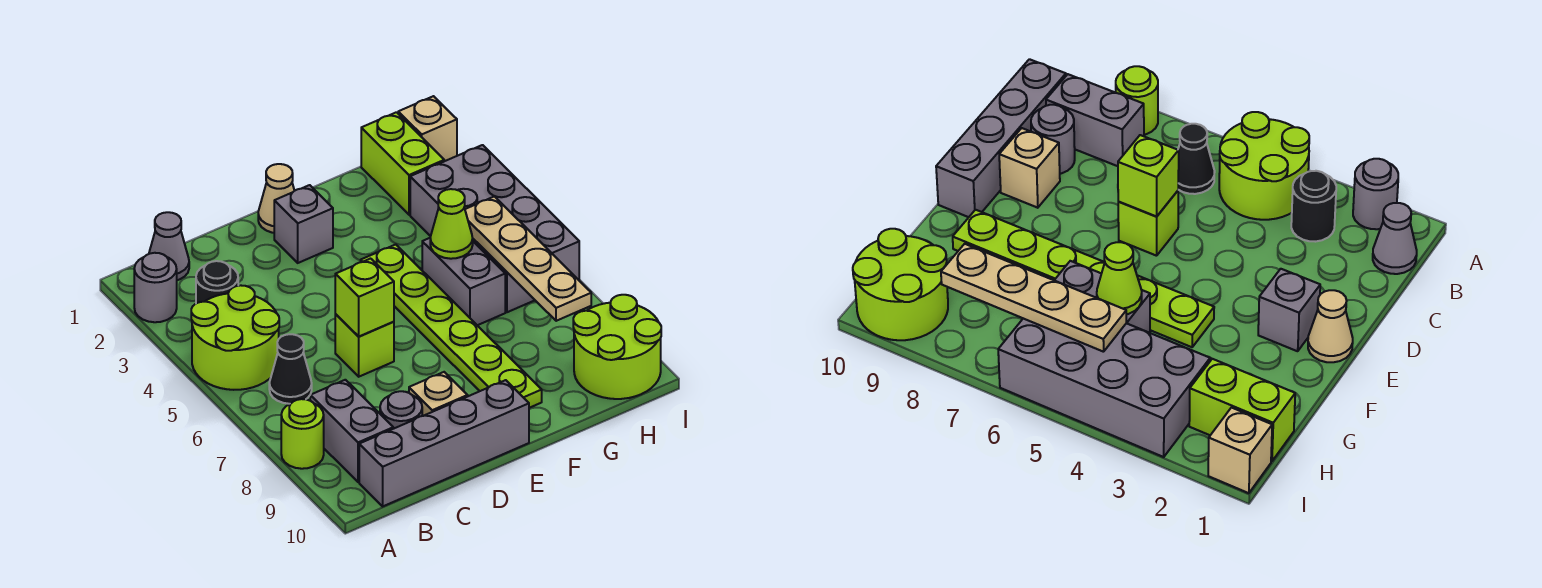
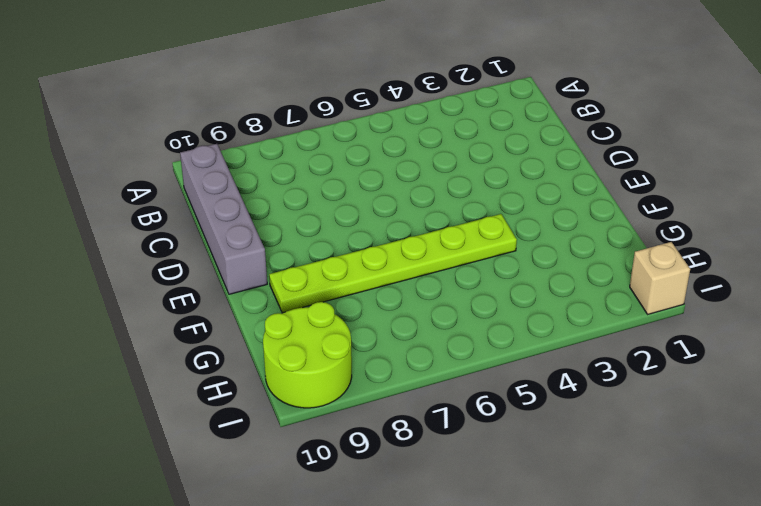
none -> grey 1x1 round brick [134,253,177,322]
none -> lime 2x2 round brick [191,285,279,390]
none -> lime 1x1 round brick [281,399,324,469]

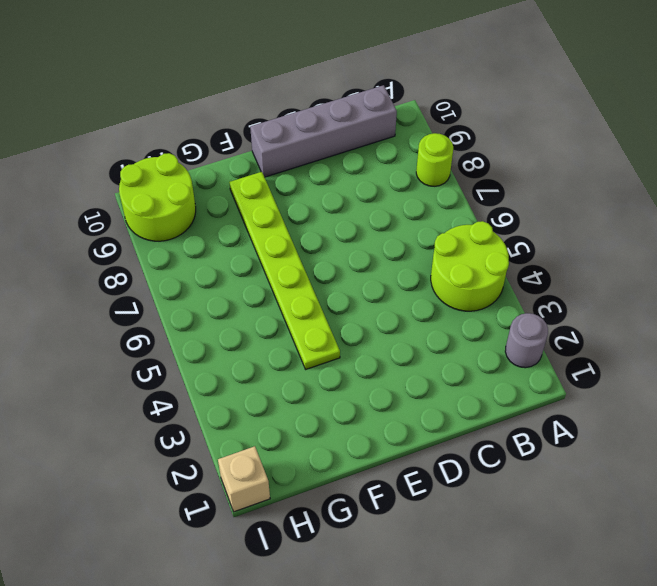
none -> grey 1x1 cone [149,212,189,280]
none -> black 1x1 round brick [196,261,238,303]
none -> black 1x1 cone [269,334,312,404]

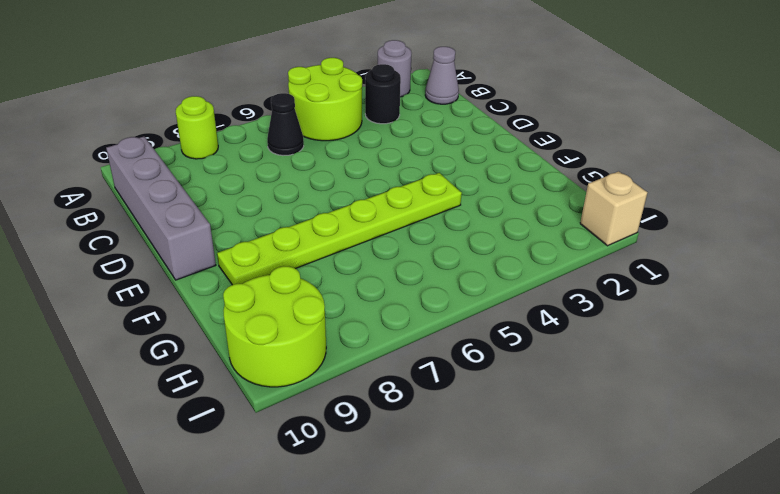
none -> grey 1x2 brick [310,380,393,482]
none -> grey 1x1 round brick [380,391,422,429]
none -> lime 1x1 brick [335,314,394,377]

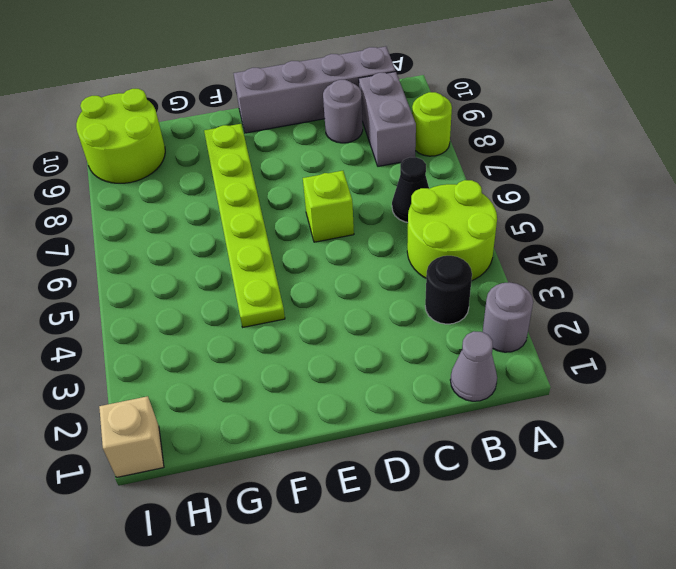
none -> tan 1x1 brick [409,372,468,416]
none -> tan 1x1 cone [258,164,294,233]
none -> grey 1x1 brick [274,185,333,263]

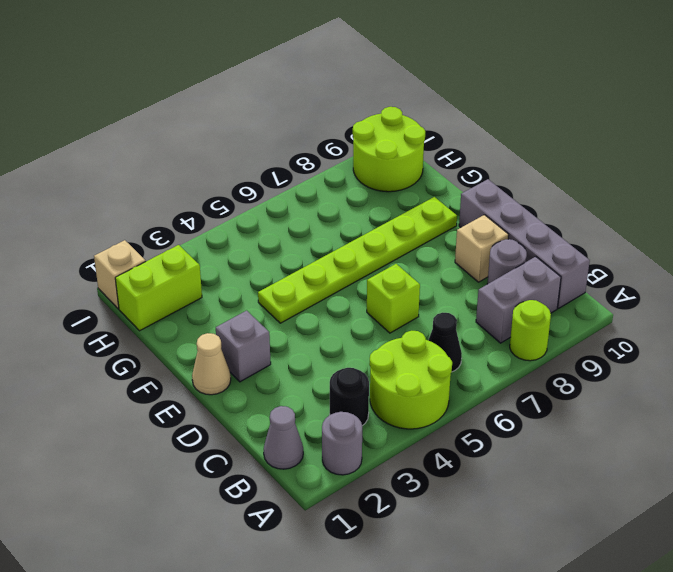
none -> grey 1x2 brick [422,238,505,325]
none -> grey 2x4 brick [410,145,579,312]
none -> lime 1x1 brick [335,259,394,337]

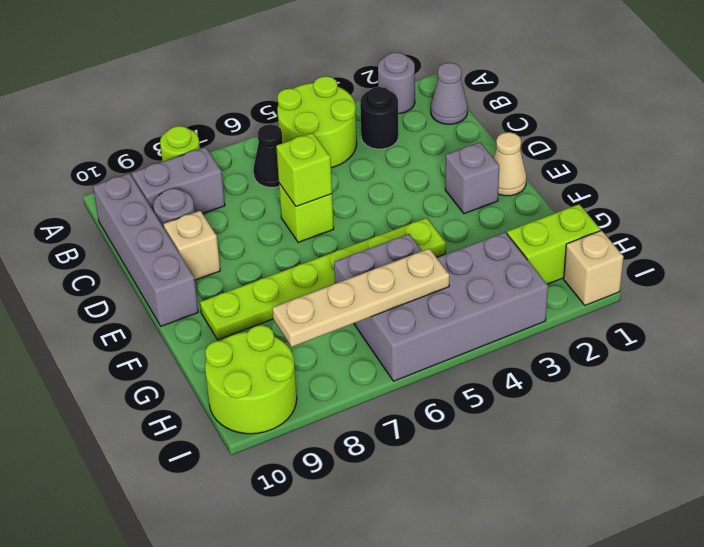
none -> lime 1x1 cone [430,189,473,259]

